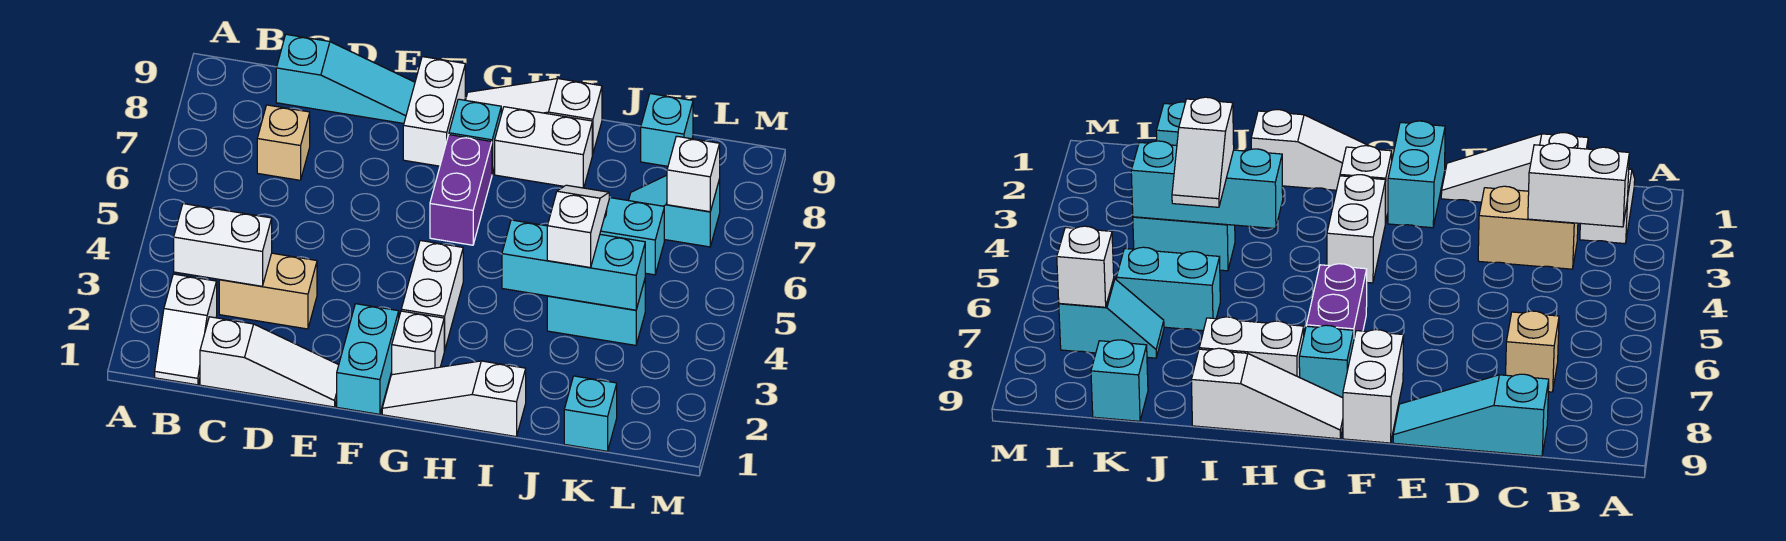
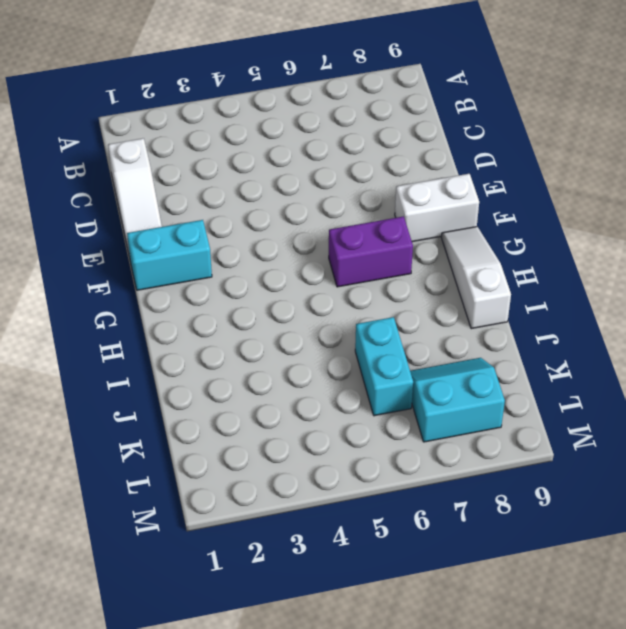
cyan 2x2 slope [410,358,505,442] -> cyan 1x2 slope [629,175,720,247]
none -> white 1x2 slope [155,274,217,385]
none -> tan 1x2 brick [219,253,317,329]
none -> tan 1x1 brick [257,105,310,180]

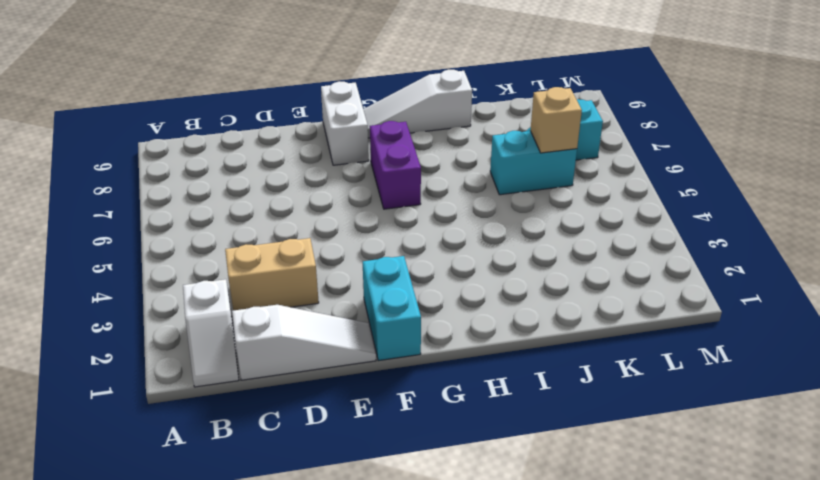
tan 1x1 brick [530,87,582,153] -> tan 1x1 brick moved to [257,105,310,180]
none -> cyan 1x3 slope [276,34,415,123]
none -> white 1x3 slope [382,361,526,436]
none -> white 1x1 brick [392,311,444,375]

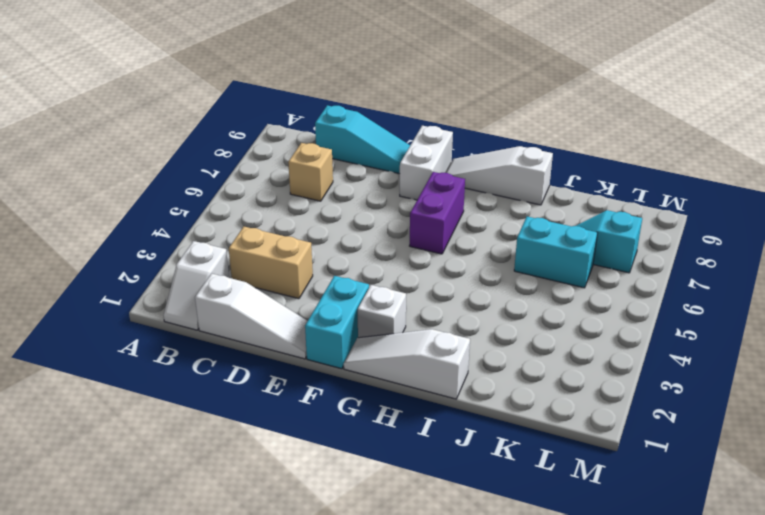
none -> white 1x2 brick [401,241,463,351]
none -> cyan 1x1 brick [449,99,501,174]
none -> white 1x2 brick [495,107,592,188]

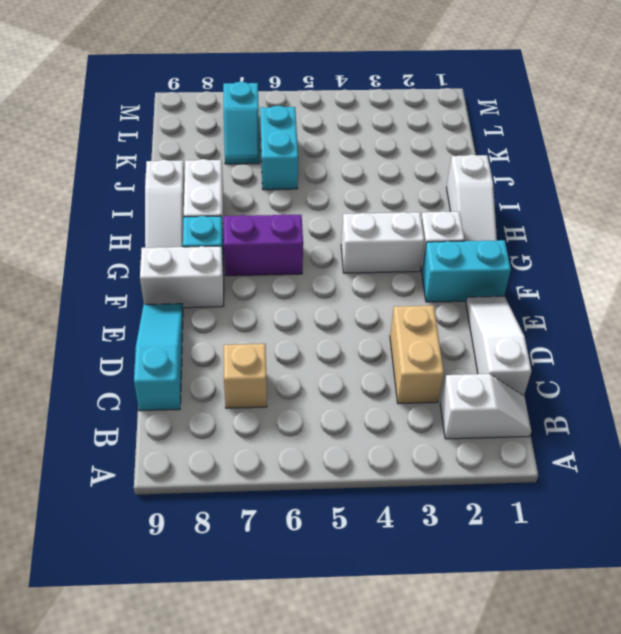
none -> cyan 1x2 brick [547,280,645,345]
none -> cyan 1x1 brick [564,376,617,451]
none -> cyan 1x1 brick [641,94,693,166]

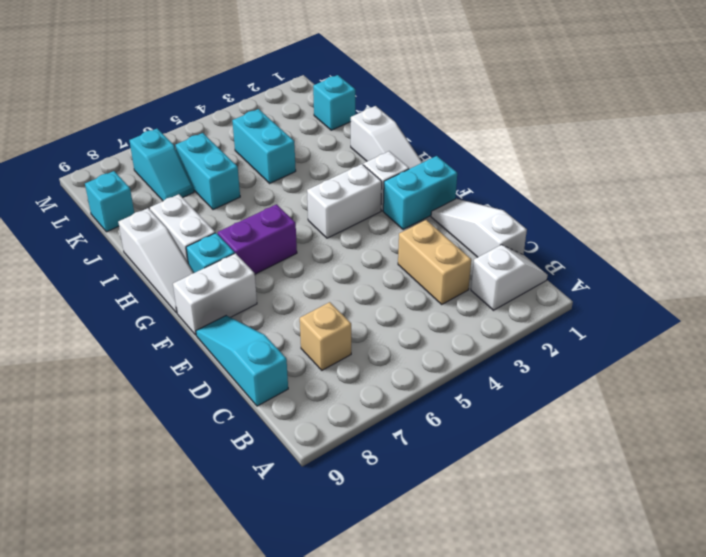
none -> white 1x2 brick [174,204,272,286]
none -> cyan 1x3 brick [502,220,645,310]
none -> white 1x1 brick [667,136,720,212]

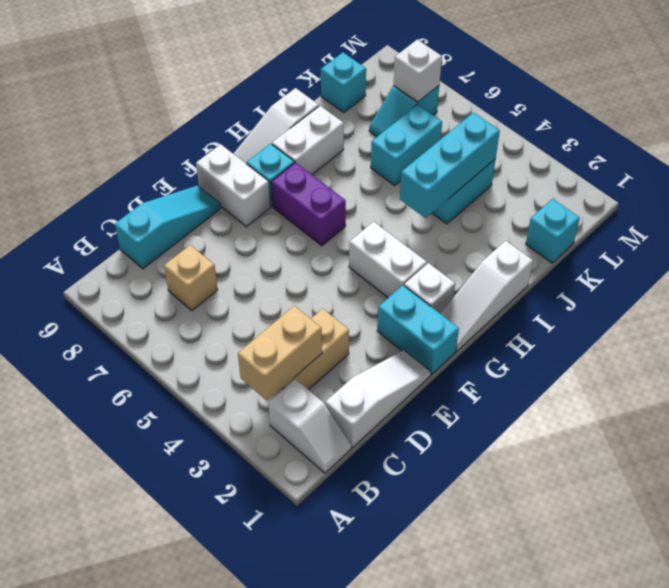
tan 1x2 brick [238,306,322,401] -> white 1x2 brick [174,204,272,286]
none -> white 1x2 slope [547,185,609,268]

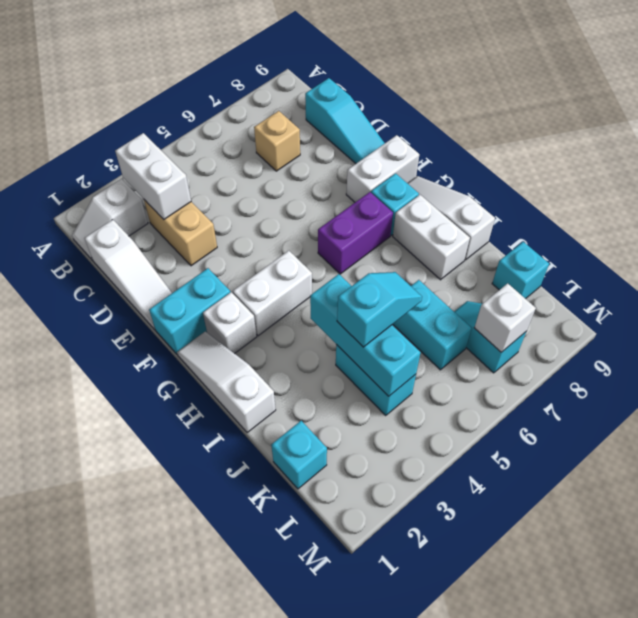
cyan 1x2 slope [337,272,422,347] -> white 1x2 slope [547,185,609,268]

